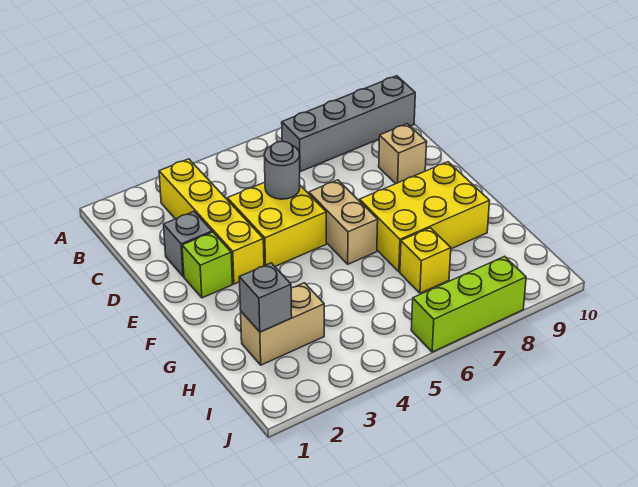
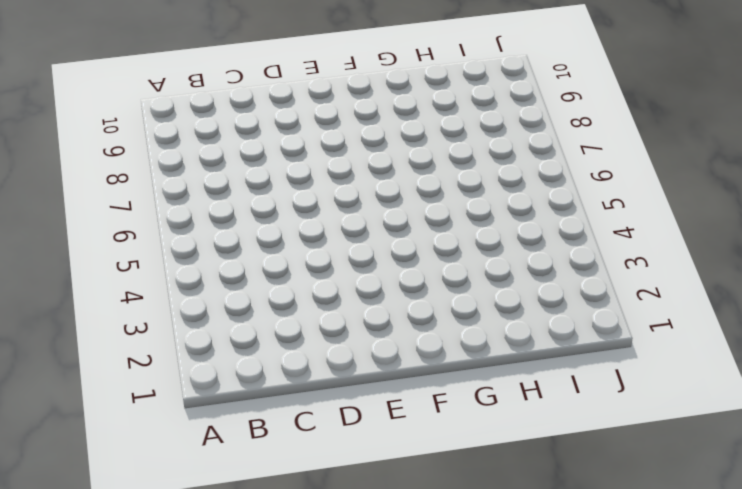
none -> yellow 1x4 brick [159,159,264,284]
none -> grey 1x4 brick [282,76,415,172]
none -> grey 1x1 brick [164,212,212,276]

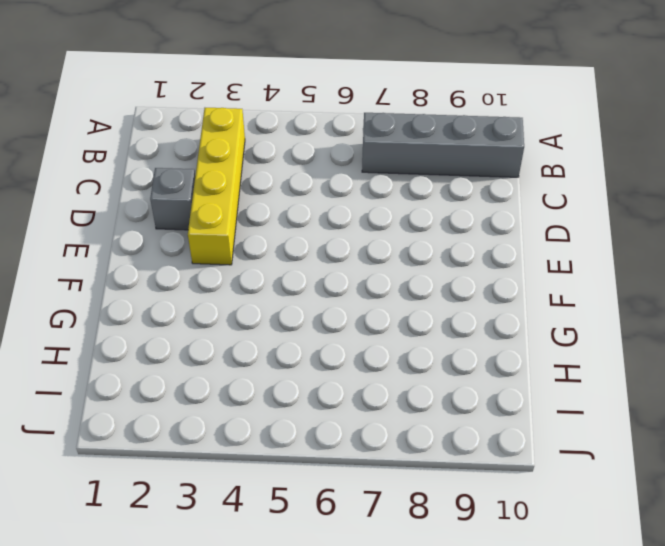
none -> yellow 2x2 brick [227,182,326,266]
none -> tan 1x1 brick [379,124,427,184]
none -> lime 1x1 brick [182,232,232,298]

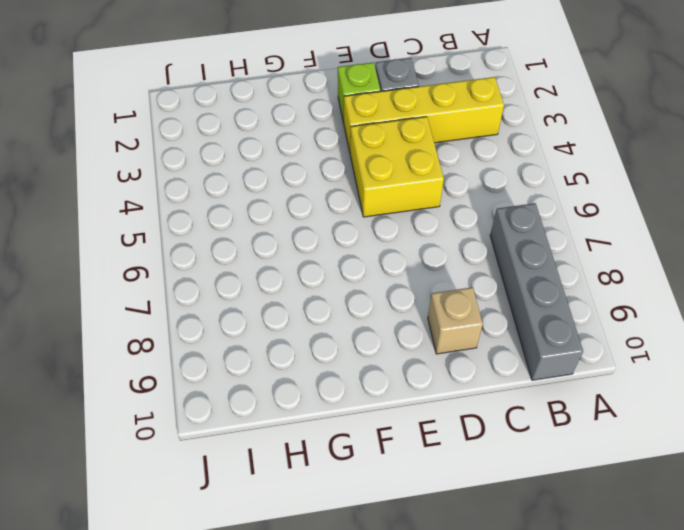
none -> tan 1x2 brick [309,180,378,264]
none -> yellow 2x3 brick [360,162,490,272]
none -> tan 1x2 brick [241,283,324,365]

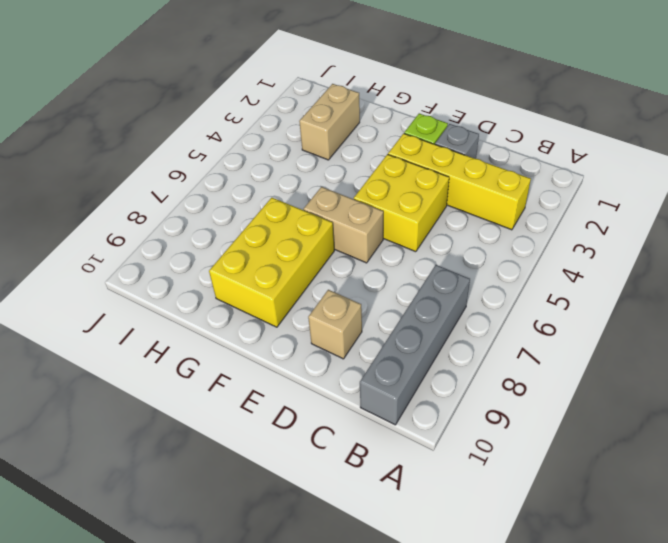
none -> yellow 1x1 brick [400,228,451,293]
none -> lime 1x3 brick [411,256,526,352]
none -> grey 1x1 round brick [264,141,300,199]

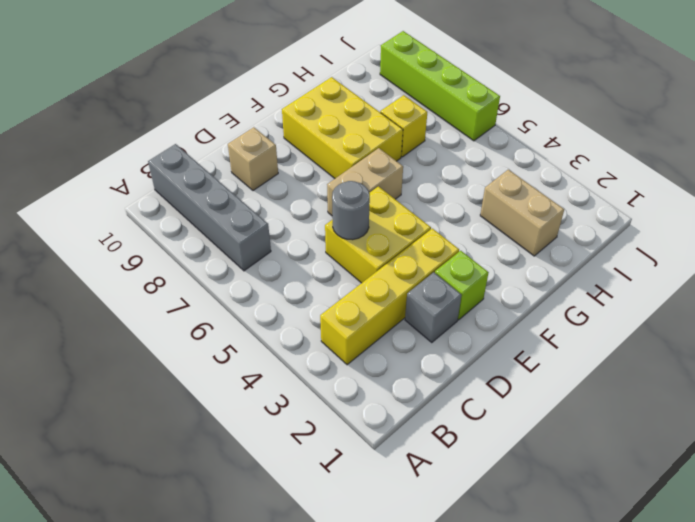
lime 1x4 brick [380,31,500,141] -> lime 1x3 brick [411,256,526,352]
none -> grey 1x1 brick [239,263,292,332]

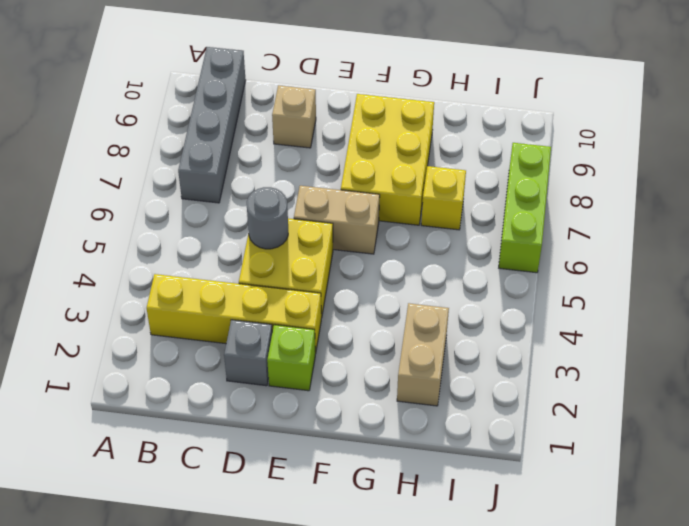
none -> grey 1x1 brick [239,263,292,332]

